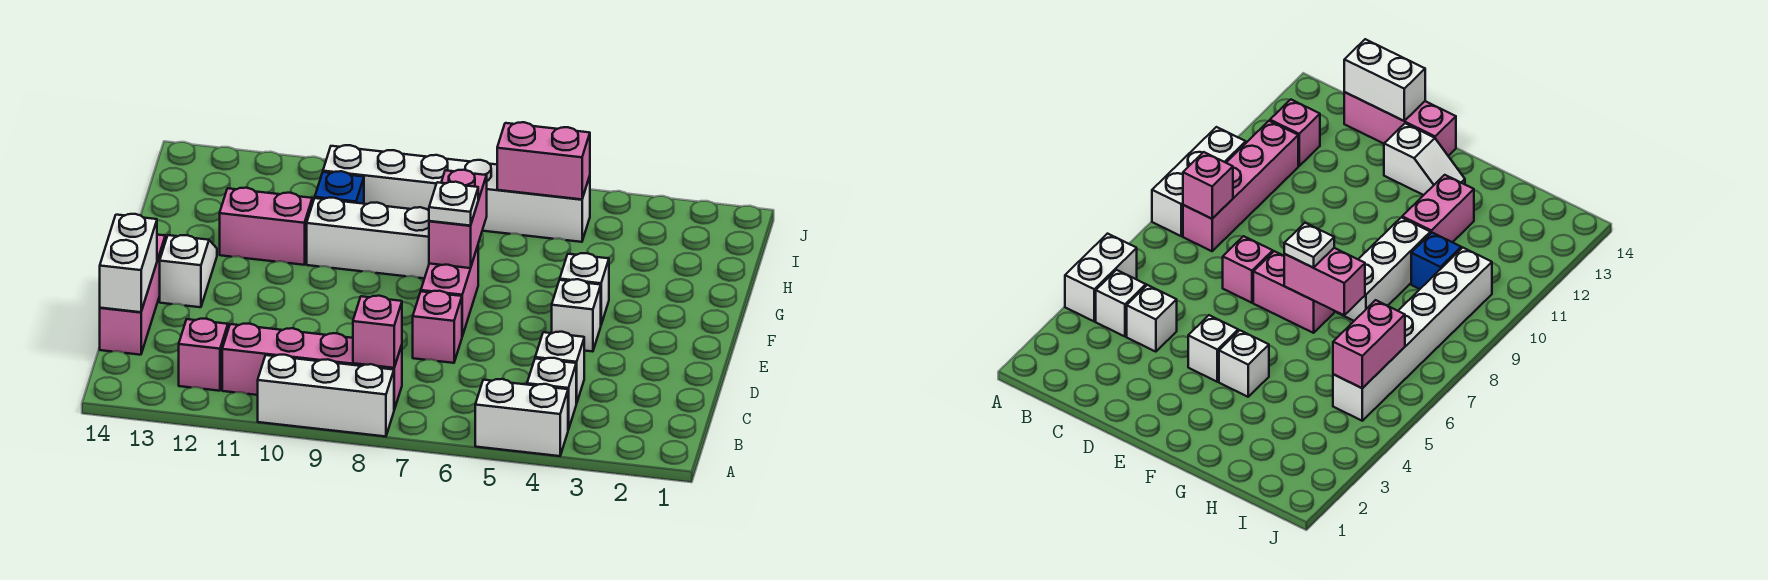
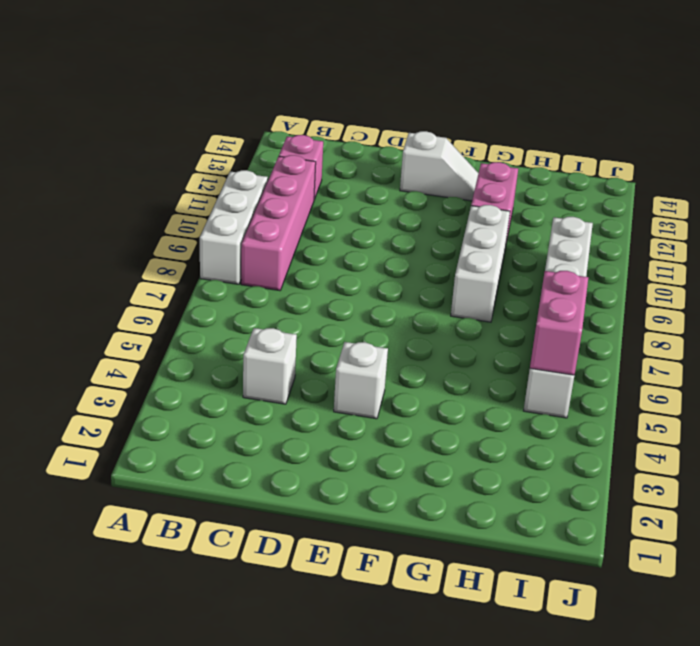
none -> white 1x2 brick [475,379,568,456]
none -> white 1x1 brick [527,358,576,430]
none -> pink 1x3 brick [100,235,165,355]

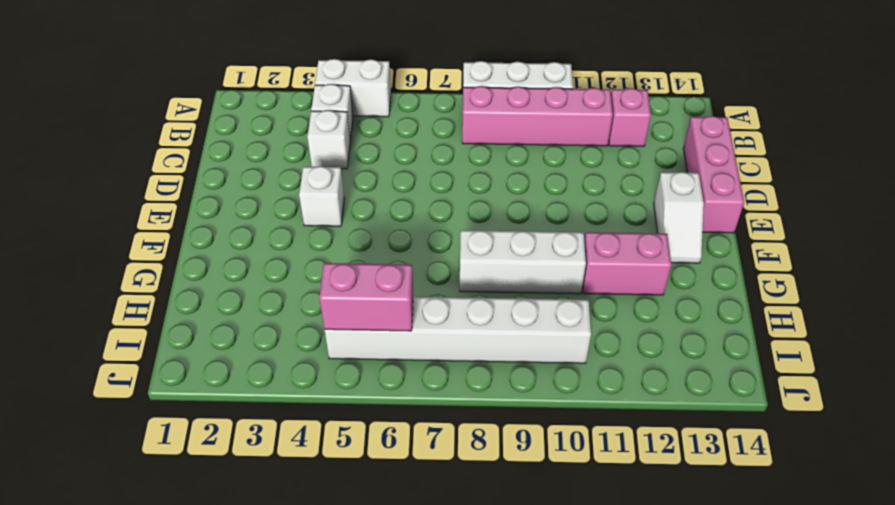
none -> pink 1x1 brick [413,291,462,363]
none -> pink 1x2 brick [421,246,478,336]
none -> white 1x1 brick [560,253,609,324]

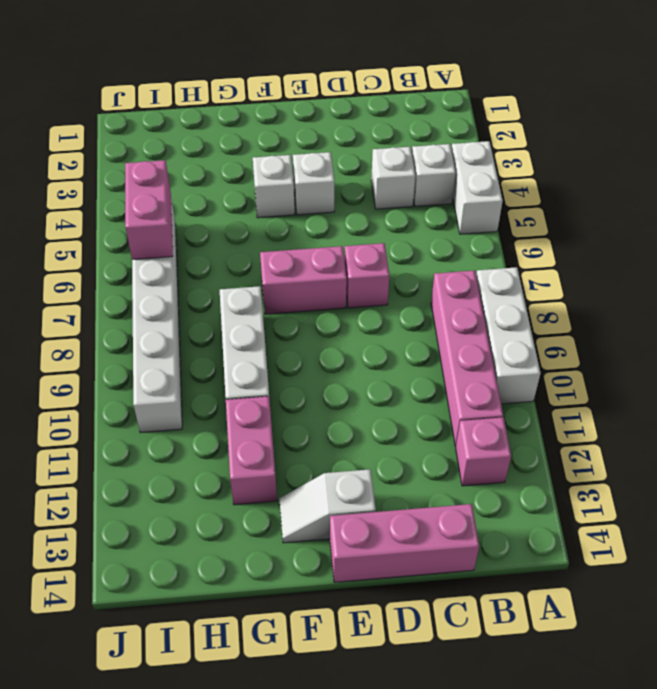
none -> blue 1x1 brick [315,171,364,204]
none -> pink 1x1 brick [353,296,402,368]
none -> white 1x2 brick [100,214,157,312]

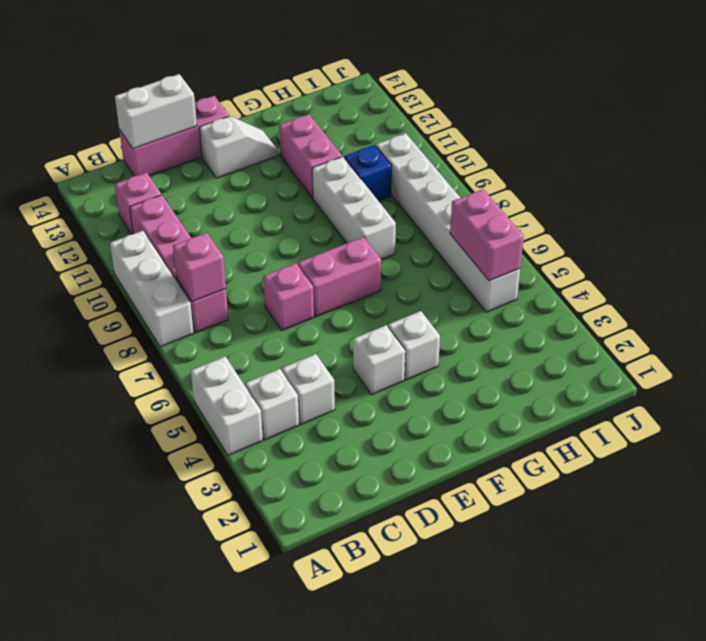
none -> pink 1x2 brick [429,170,487,268]
none -> white 1x1 plate [429,182,478,226]

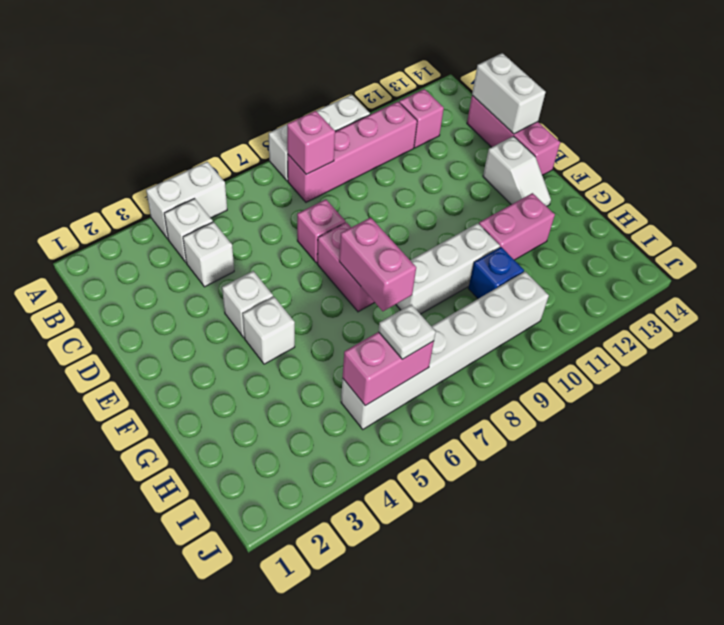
white 1x1 plate [378,304,436,359] -> white 1x1 plate moved to [429,182,478,226]

